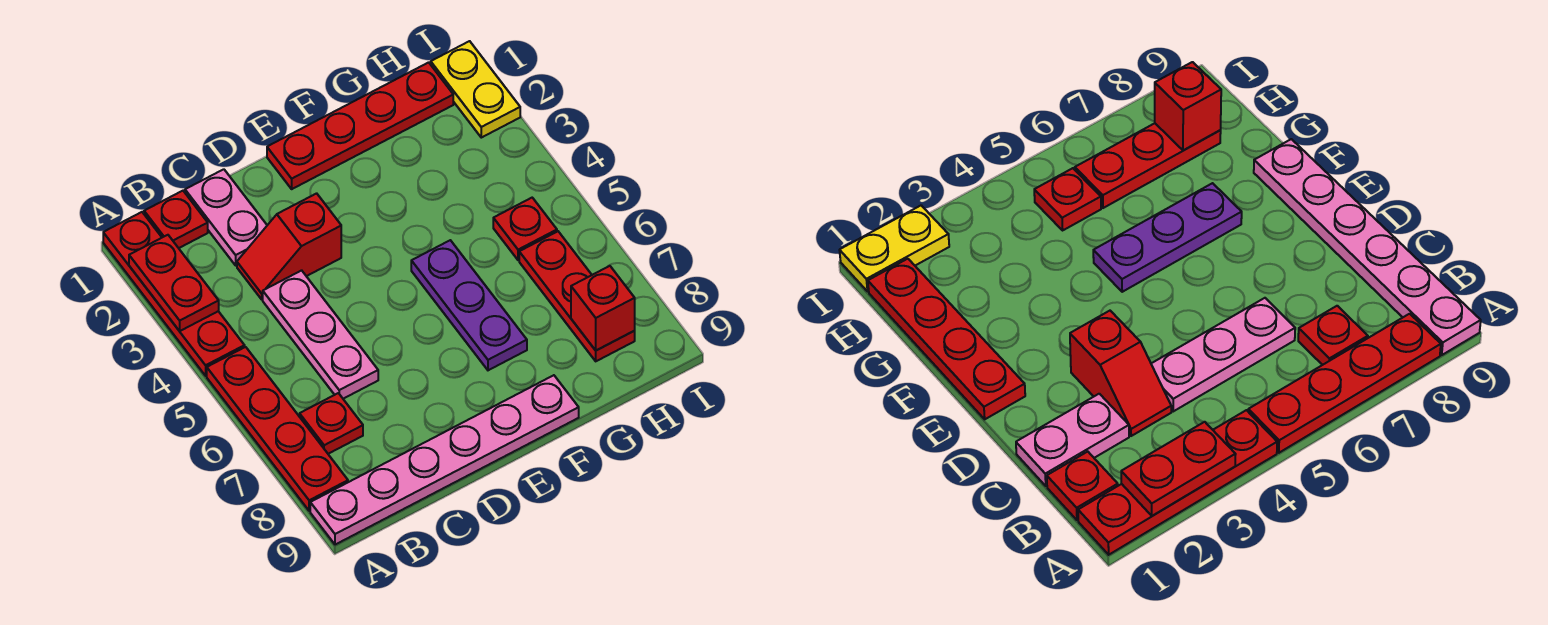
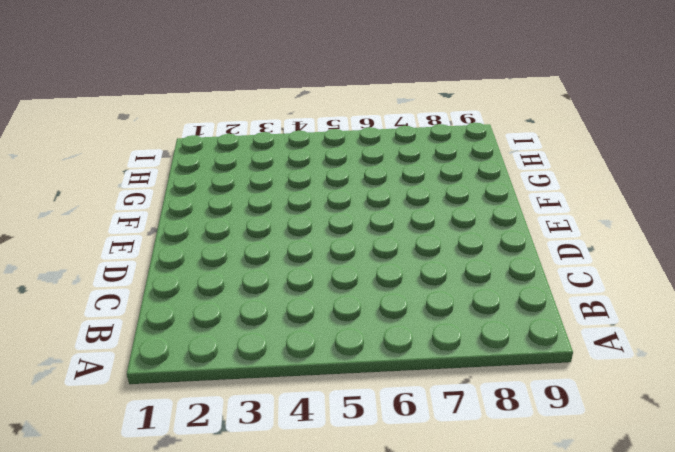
none -> red 1x4 plate [103,212,245,376]
none -> red 1x4 plate [207,347,348,511]
none -> pink 1x6 plate [310,375,579,545]

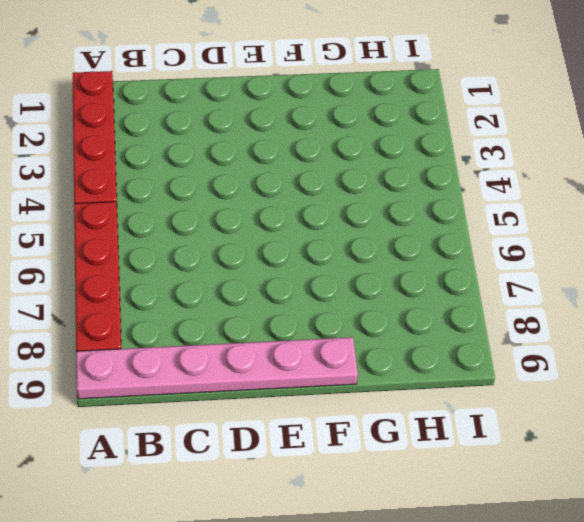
none -> red 1x1 plate [144,191,208,248]
none -> red 1x1 plate [300,393,363,454]
none -> pink 1x2 plate [185,169,267,265]

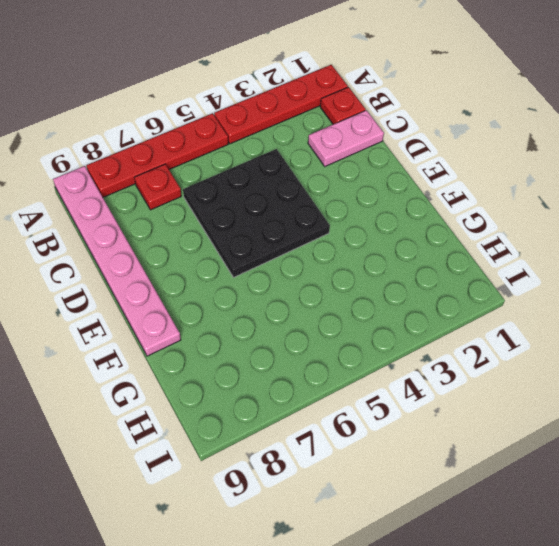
black 3x3 plate [183,149,330,277] -> pink 1x3 plate [263,270,378,399]
none -> red 1x2 slope [237,193,341,299]
none -> red 1x4 plate [267,62,453,189]
none -> purple 1x3 plate [411,240,527,370]

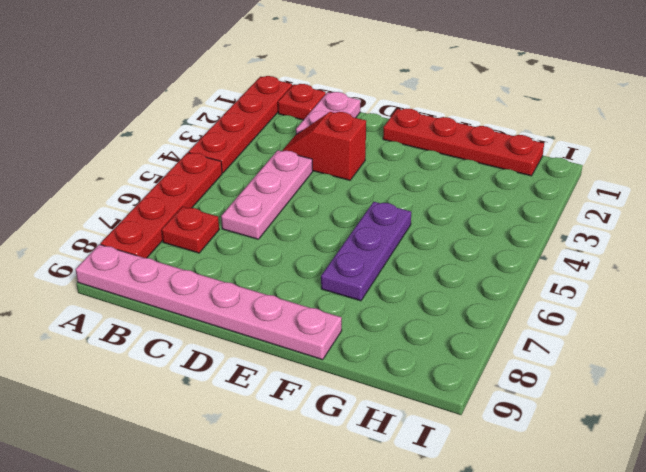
none -> red 1x1 plate [493,198,557,260]
none -> red 1x3 plate [519,231,635,361]
none -> yellow 1x2 plate [431,41,520,138]

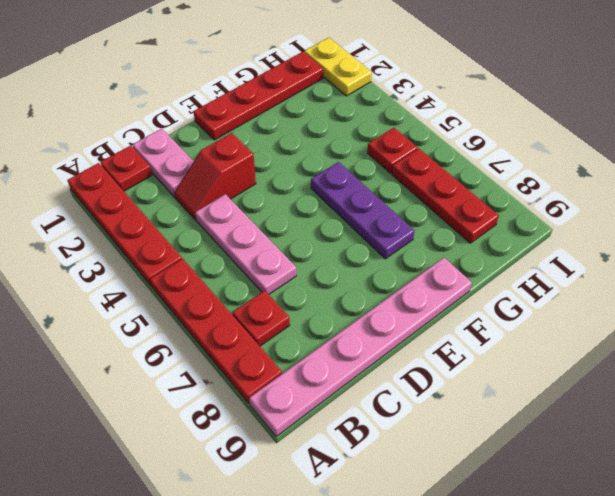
none -> red 1x2 plate [129,235,219,331]
none -> red 1x1 brick [571,266,635,350]

